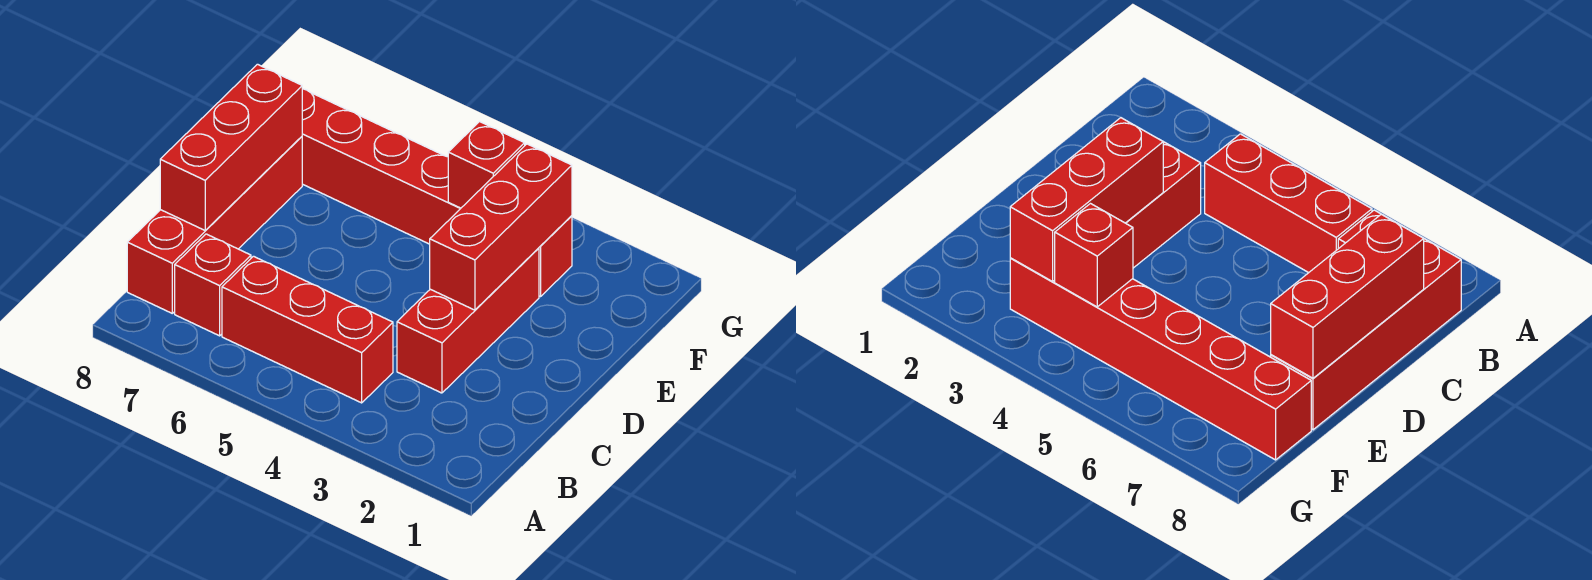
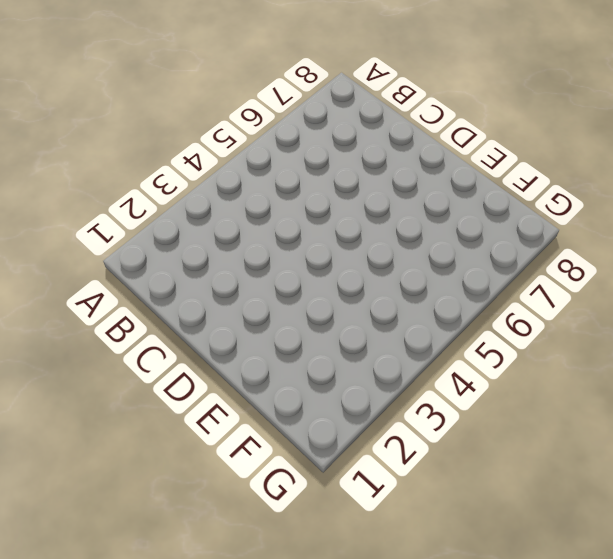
none -> red 1x3 brick [222,256,393,403]
none -> red 1x1 brick [175,234,251,336]

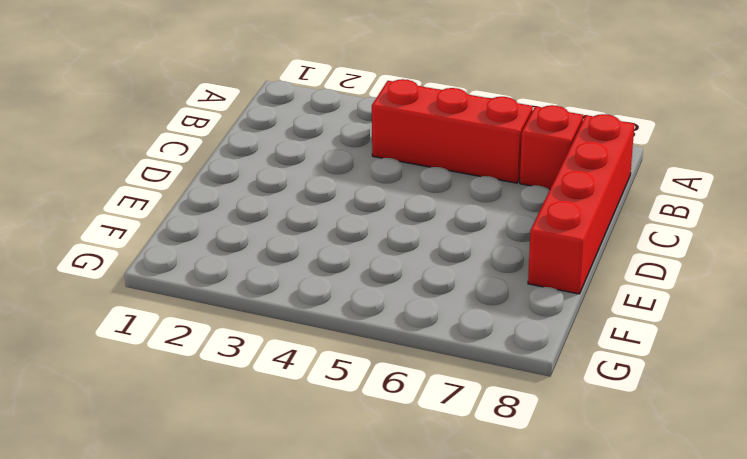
none -> red 1x3 brick [397,248,539,393]
none -> red 1x6 brick [302,89,572,296]

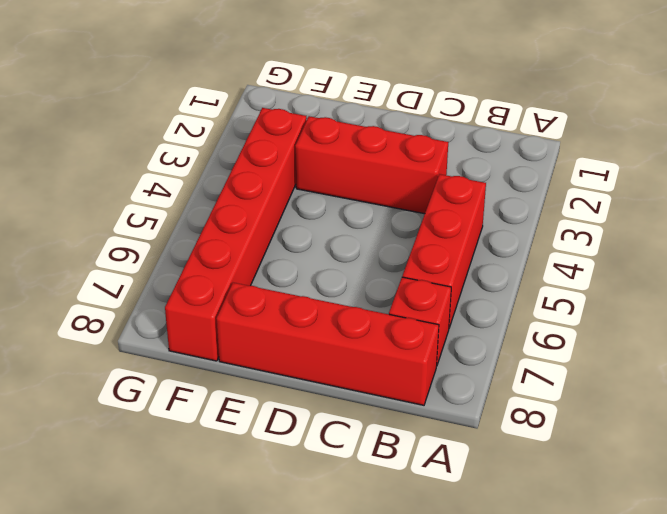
none -> red 1x3 brick [160,64,302,231]
none -> red 1x3 brick [430,144,572,310]

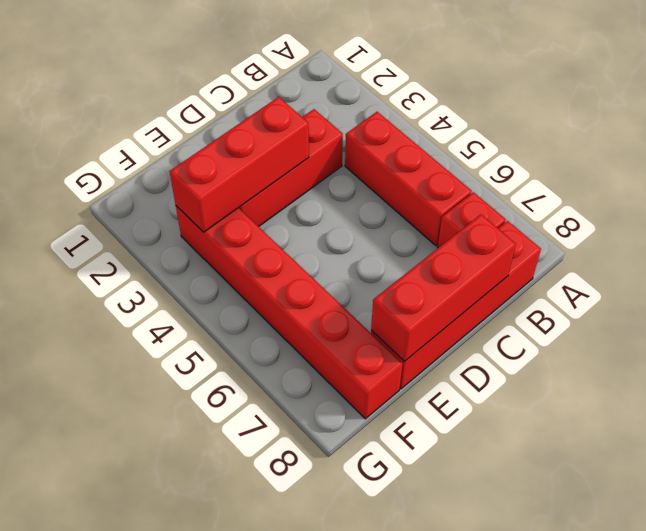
none -> red 1x1 brick [448,122,525,208]

